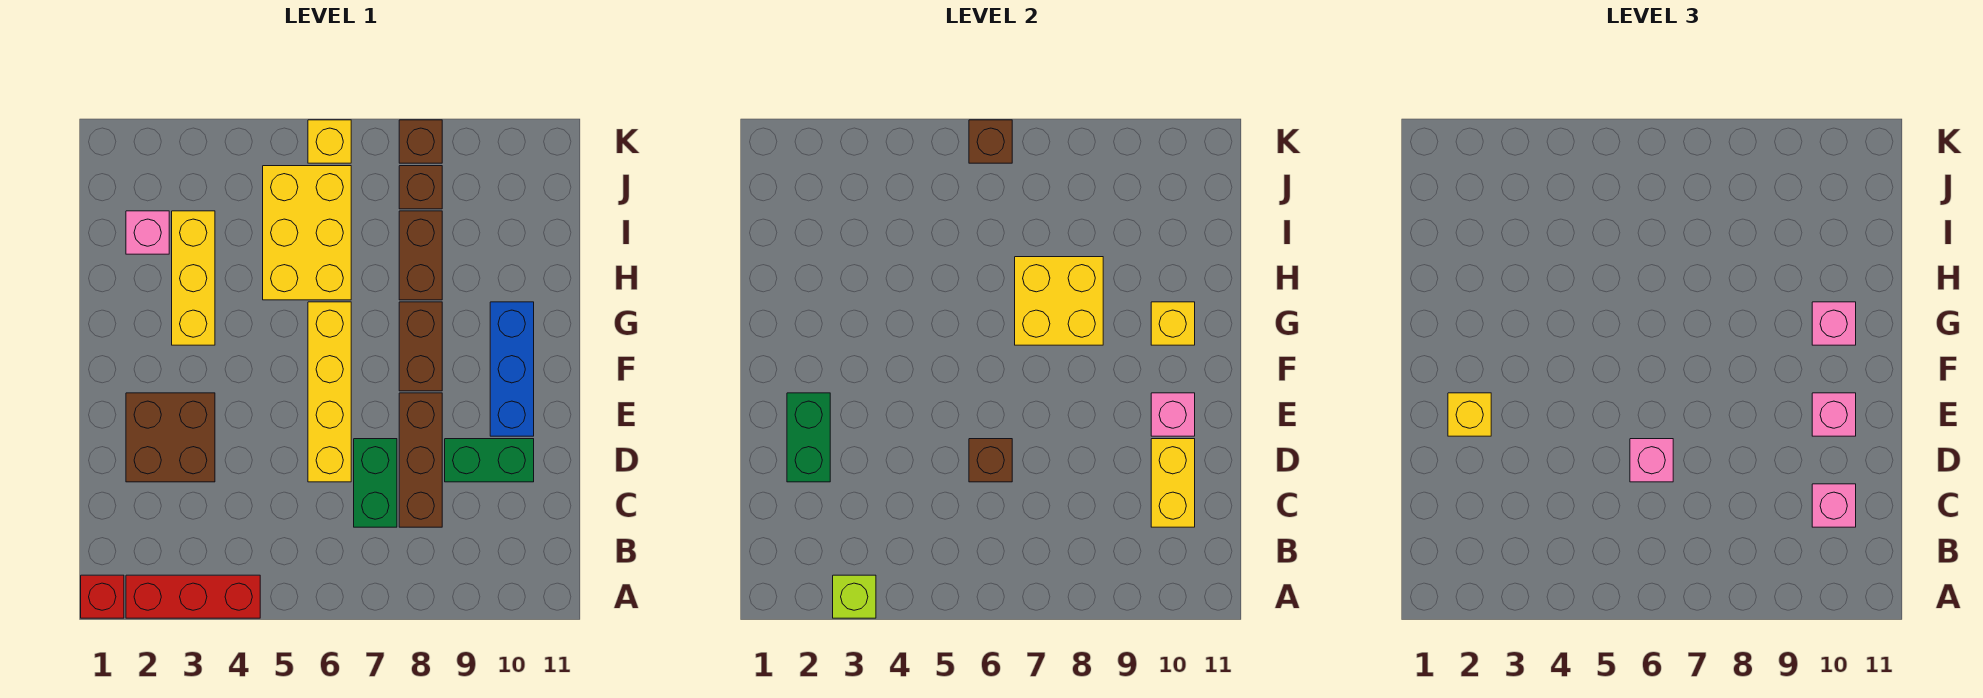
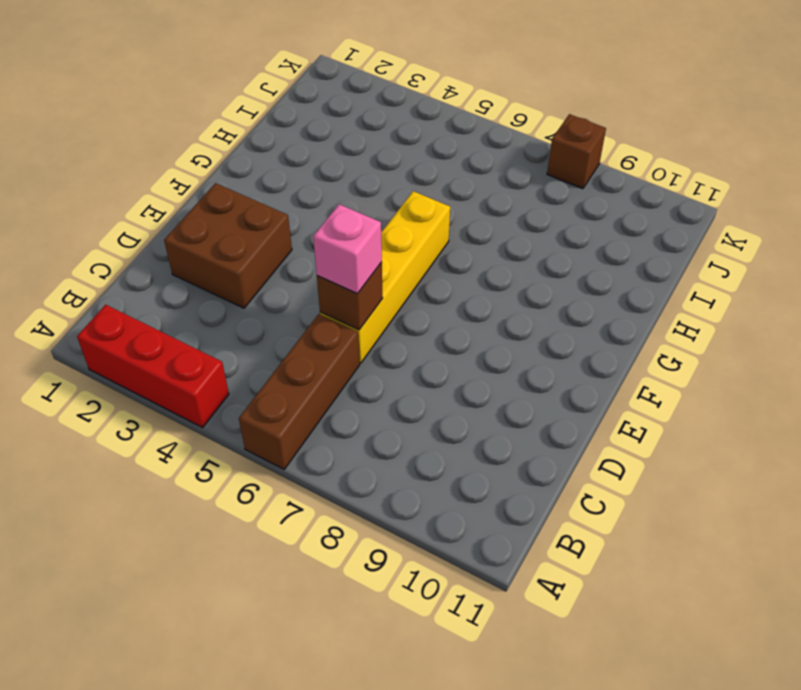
brown 1x3 brick [239,314,360,469] -> brown 1x3 brick moved to [399,393,442,527]
none -> red 1x1 brick [81,575,124,618]
none -> green 1x2 brick [354,439,397,527]
none -> green 1x2 brick [445,439,534,482]

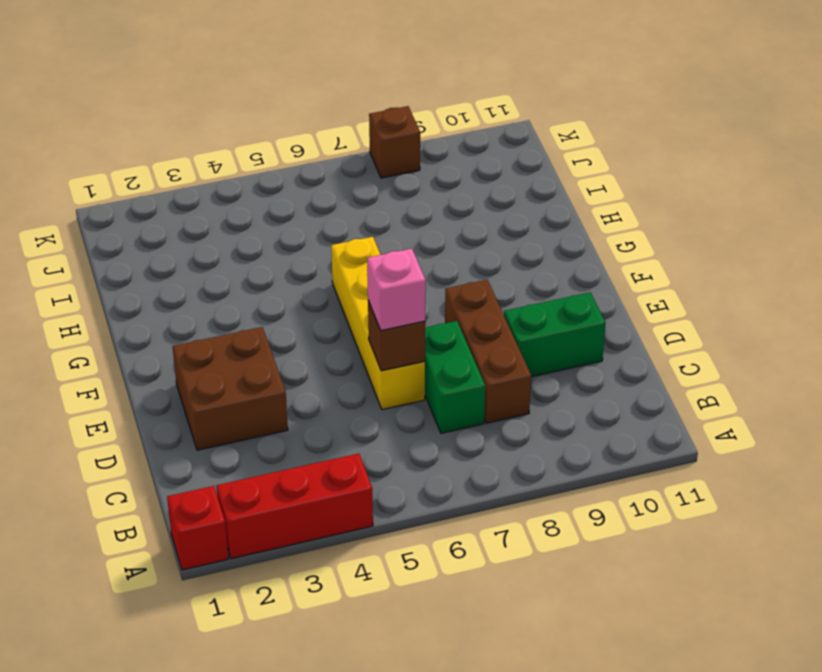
none -> blue 1x3 brick [490,302,534,436]
none -> brown 1x2 brick [399,302,442,391]
none -> yellow 1x3 brick [172,211,215,345]

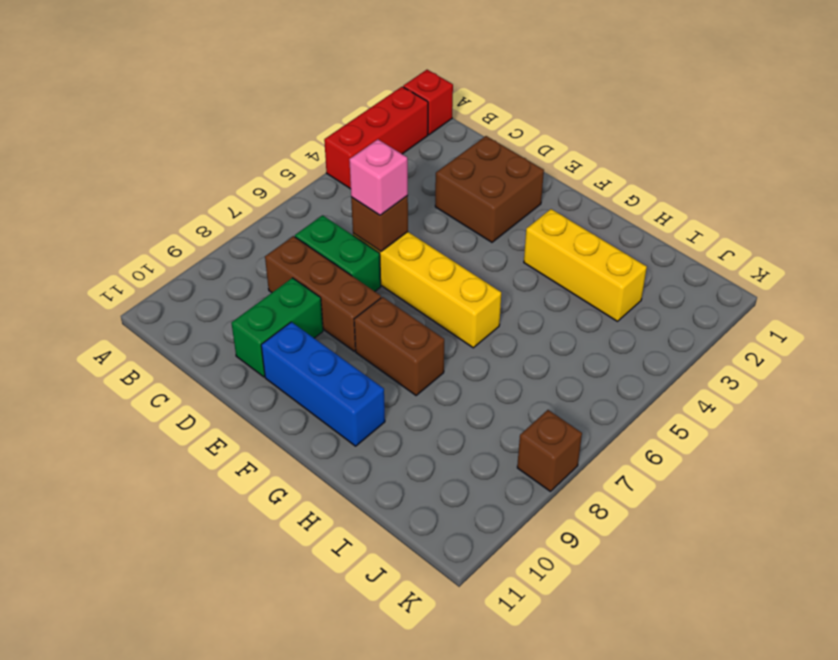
none -> yellow 2x3 brick [263,166,351,300]
none -> brown 1x2 brick [399,211,442,300]
none -> pink 1x1 brick [126,211,169,254]

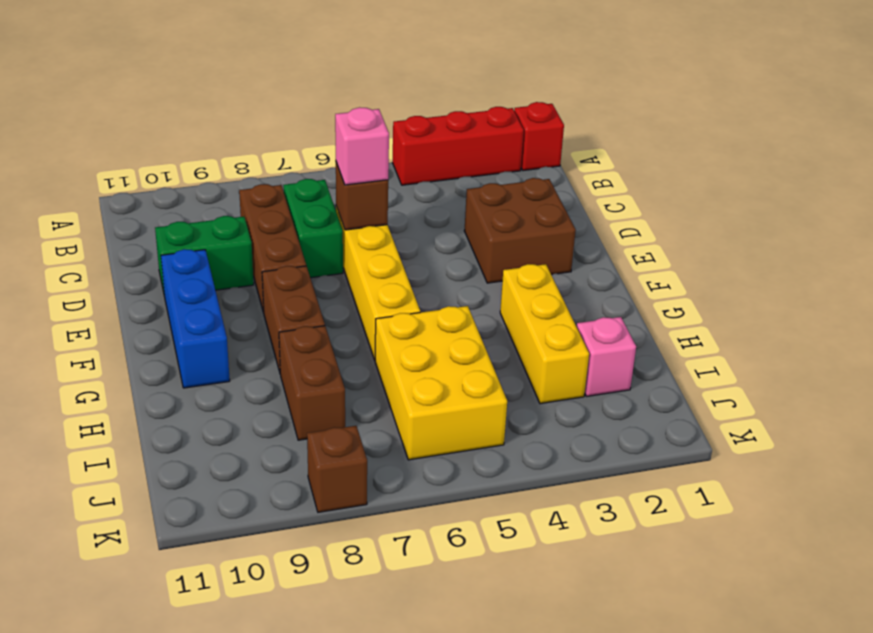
none -> brown 1x1 brick [399,166,442,209]
none -> yellow 1x1 brick [308,120,351,163]
none -> lime 1x1 brick [833,575,876,618]

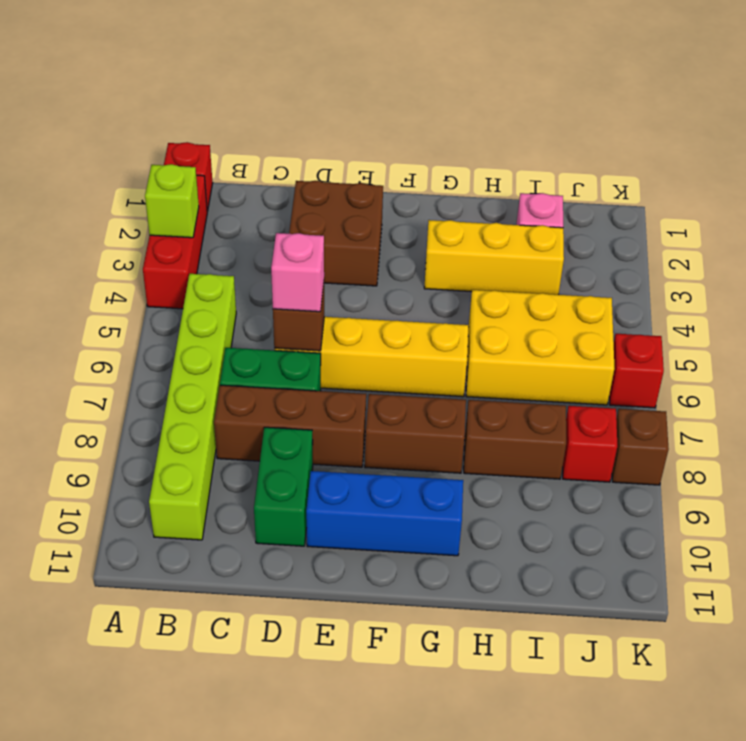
lime 1x6 brick [149,274,236,540] -> none
red 1x1 brick [563,406,617,482] -> brown 1x1 brick [399,166,442,209]
red 1x1 brick [609,334,664,408] -> yellow 1x1 brick [308,120,351,163]
none -> yellow 1x2 brick [1151,439,1195,527]
none -> green 1x2 brick [787,393,830,482]
none -> pink 1x1 brick [1151,393,1195,436]

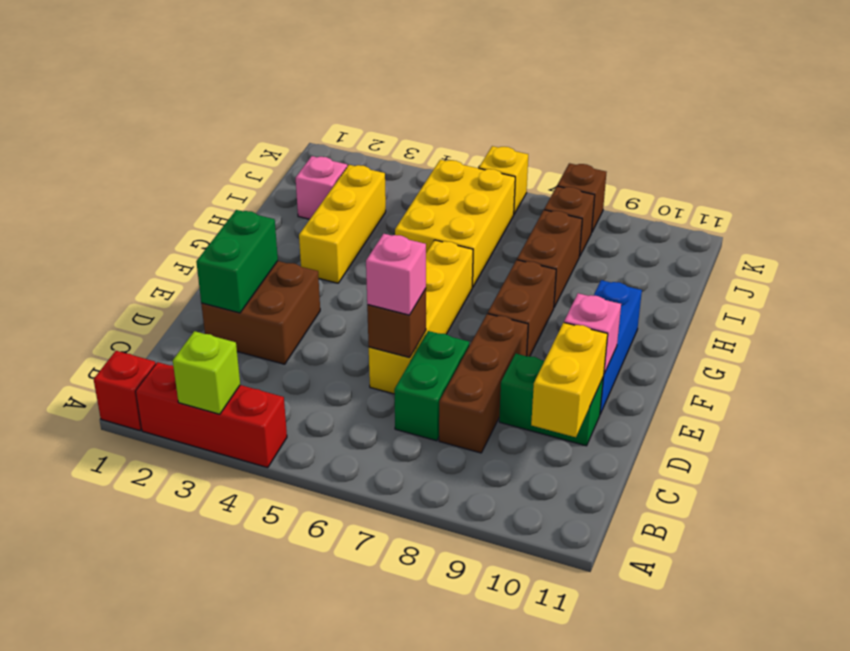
none -> yellow 2x2 brick [1015,257,1103,345]
none -> yellow 1x1 brick [1151,302,1195,345]
none -> brown 1x1 brick [969,120,1012,163]

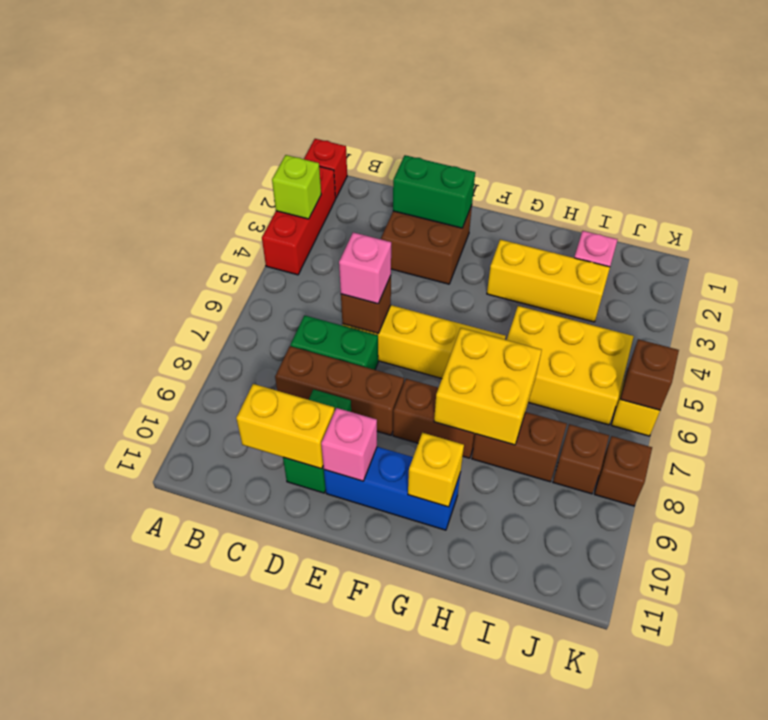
none -> pink 1x1 brick [1812,484,1856,527]
none -> yellow 1x1 brick [1448,393,1491,436]
none -> pink 1x1 brick [1812,393,1856,436]

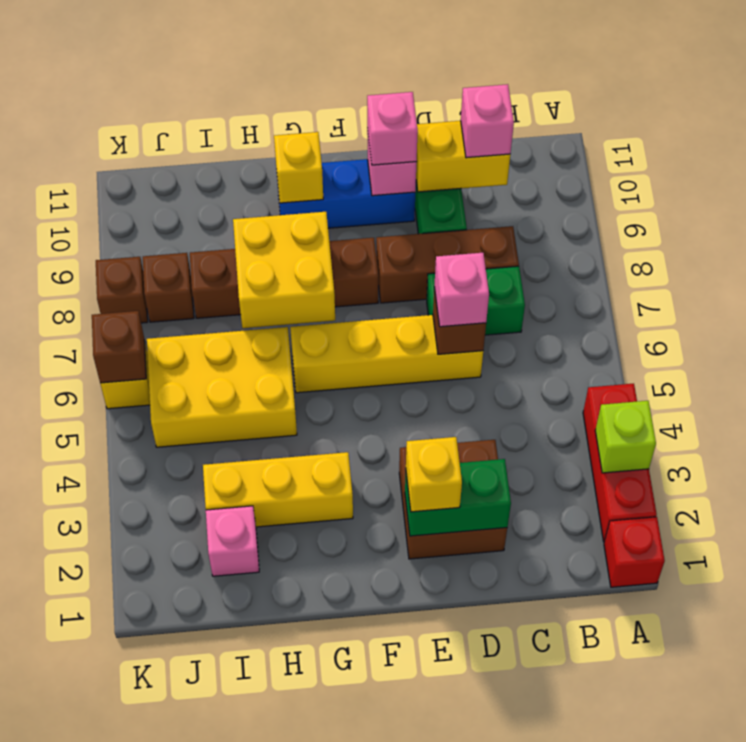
none -> pink 1x1 brick [1812,302,1856,345]

